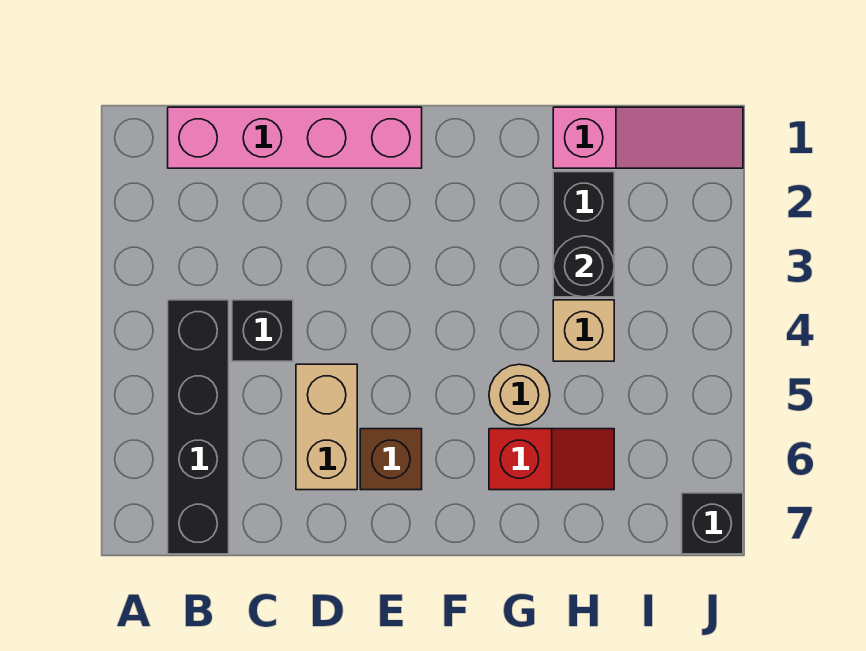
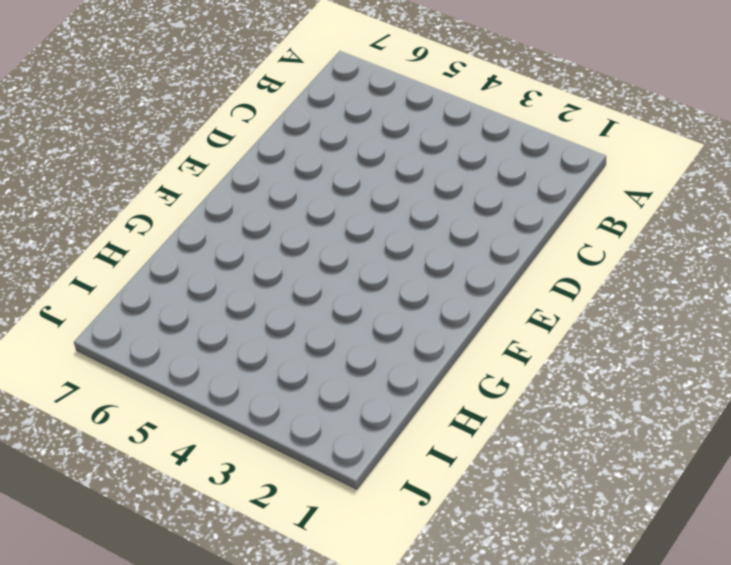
none -> pink 1x4 brick [168,107,422,168]
none -> black 1x4 brick [168,300,229,554]
none -> black 1x1 brick [232,300,293,361]

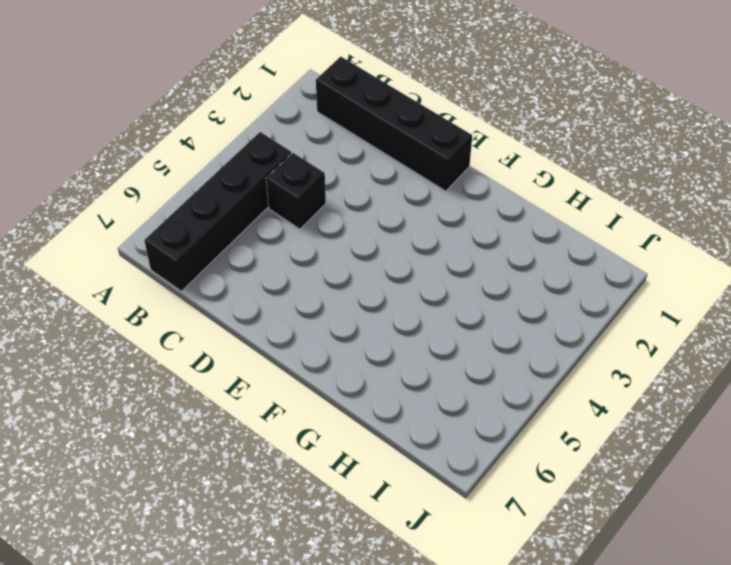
black 1x4 brick [316,56,472,191] -> pink 1x4 brick [168,107,422,168]
none -> tan 1x2 brick [296,364,357,490]
none -> brown 1x1 brick [360,429,422,490]
none -> tan 1x1 round brick [489,364,550,425]

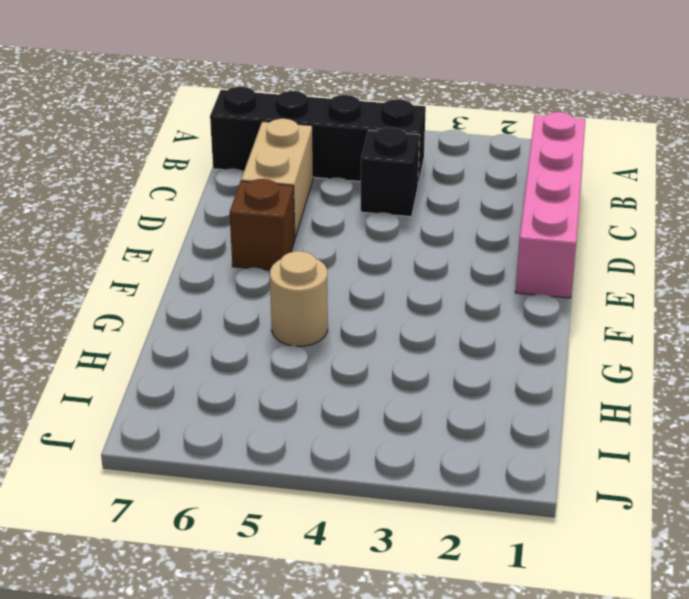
tan 1x2 brick [241,119,313,237] -> tan 1x2 brick turned to [296,364,357,490]
none -> red 1x2 slope [489,429,614,490]
none -> pink 1x3 slope [553,107,743,168]
none -> black 1x2 brick [553,172,614,297]

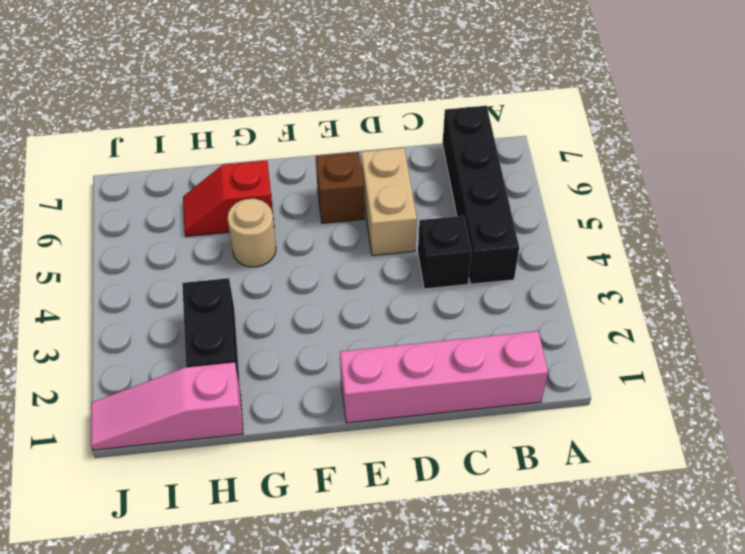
none -> tan 1x1 brick [553,300,614,361]
none -> black 1x1 brick [682,493,743,554]
none -> black 1x1 round brick [553,236,614,297]

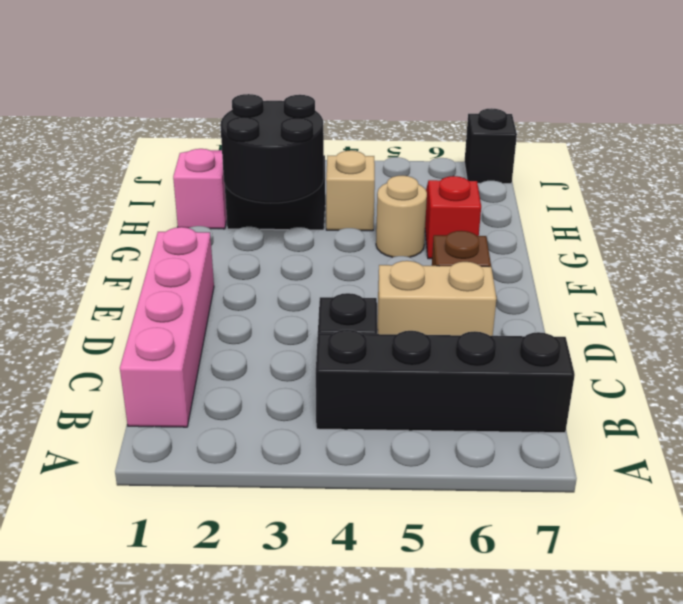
black 2x2 round brick [220,94,324,203] -> black 1x1 round brick [553,236,614,297]

